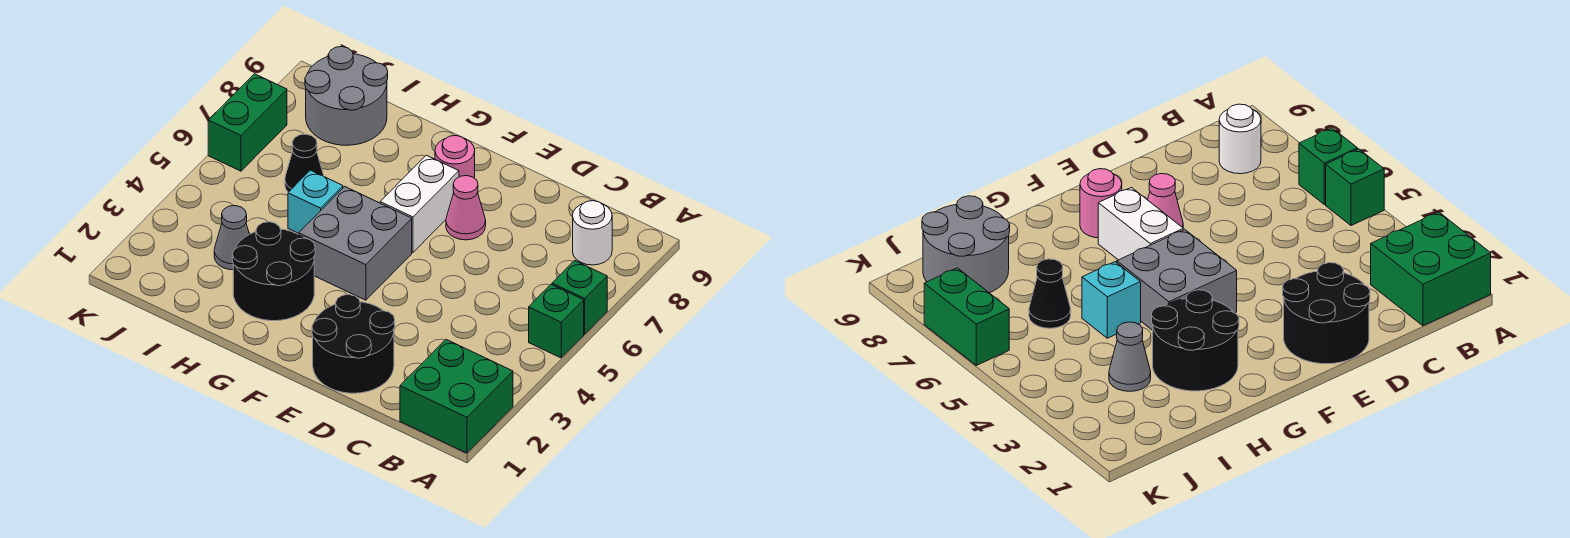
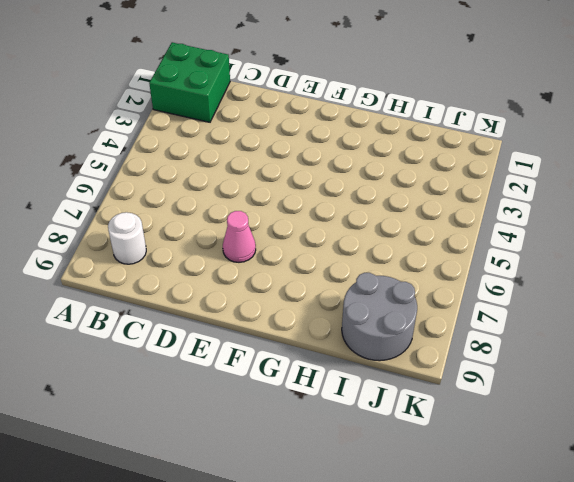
none -> green 1x1 brick [529,284,584,358]
none -> green 1x1 brick [552,261,607,334]
none -> black 2x2 round brick [312,295,395,393]

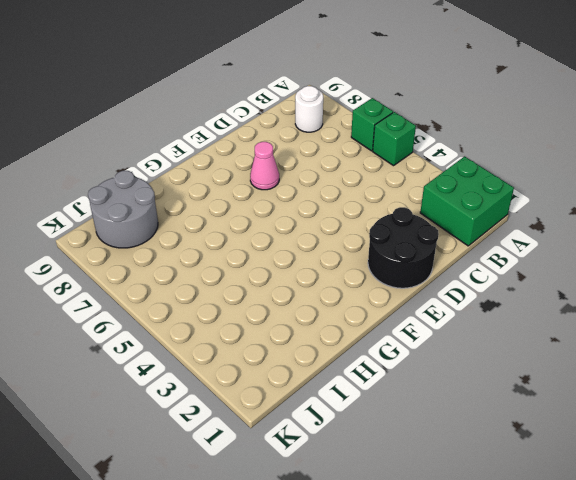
none -> grey 2x2 brick [299,187,412,300]
none -> white 1x2 brick [380,155,459,253]
none -> pink 1x1 round brick [435,136,475,178]

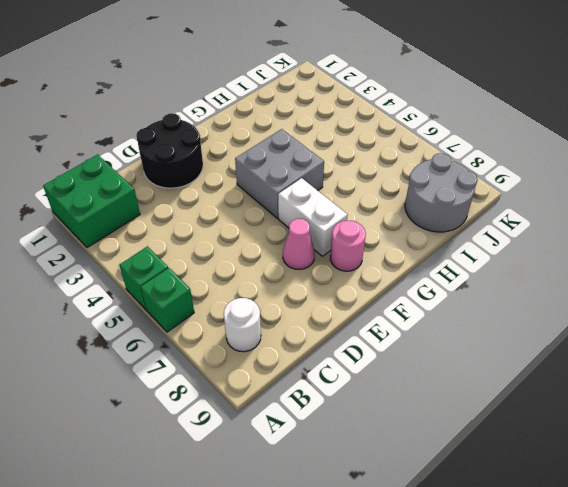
none -> black 2x2 round brick [232,222,315,321]
none -> cyan 1x1 brick [288,170,343,234]
none -> grey 1x1 cone [214,206,249,270]

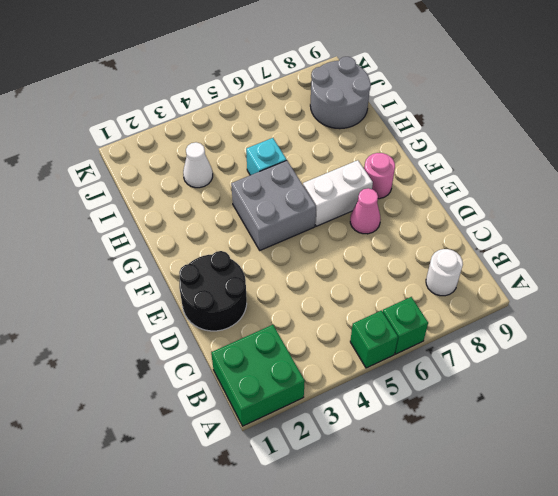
white 1x1 cone [183,142,213,188] -> grey 1x1 cone [214,206,249,270]
none -> black 2x2 round brick [232,222,315,321]
none -> black 1x1 cone [285,134,324,192]
none -> green 1x2 brick [208,74,287,171]

